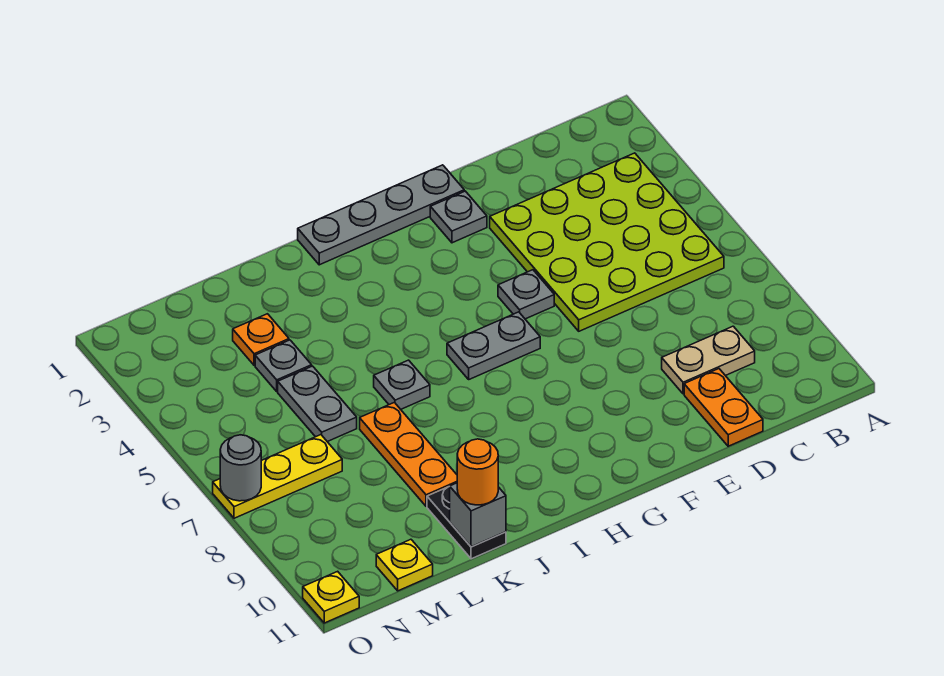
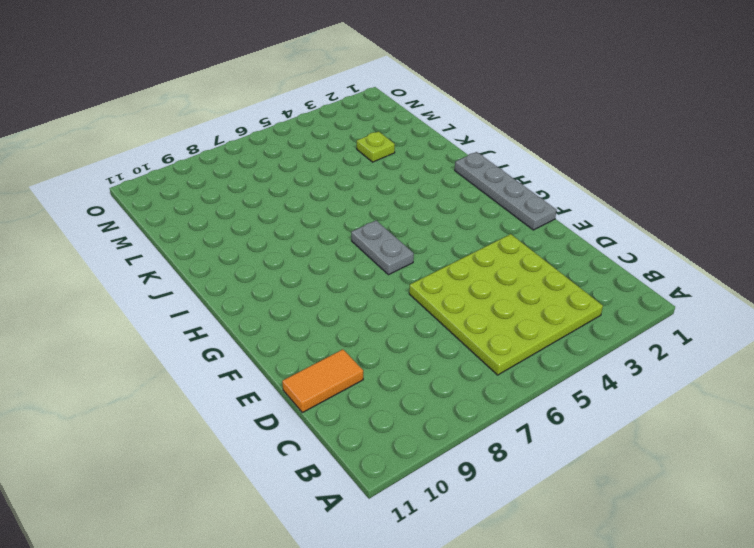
orange 1x2 tile [282,349,363,413] -> orange 1x2 plate [684,369,763,446]
lime 1x1 plate [357,131,395,162] -> orange 1x1 plate [233,314,289,365]
none -> tan 1x2 plate [662,326,755,394]
none -> grey 1x1 plate [430,191,487,243]
none -> grey 1x1 plate [498,270,554,319]

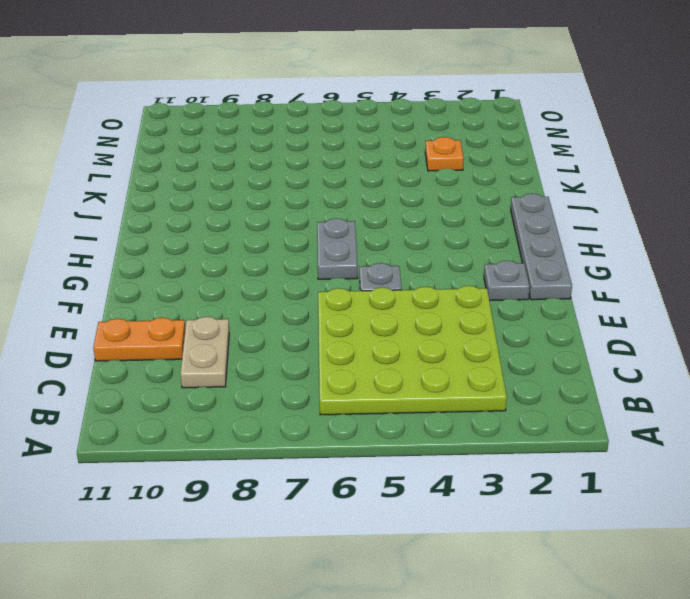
none -> grey 1x1 plate [374,360,430,409]
none -> orange 1x3 plate [360,402,457,506]
none -> black 1x2 plate [427,487,506,559]

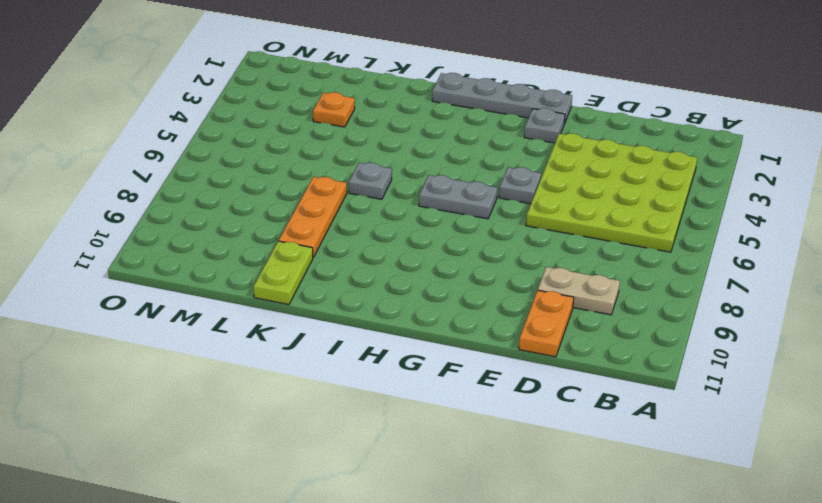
lime 1x2 plate [254,241,313,305] -> black 1x2 plate [427,487,506,559]
none -> grey 1x1 plate [255,340,312,391]
none -> grey 1x2 plate [278,366,357,442]
none -> yellow 1x3 plate [213,435,342,518]

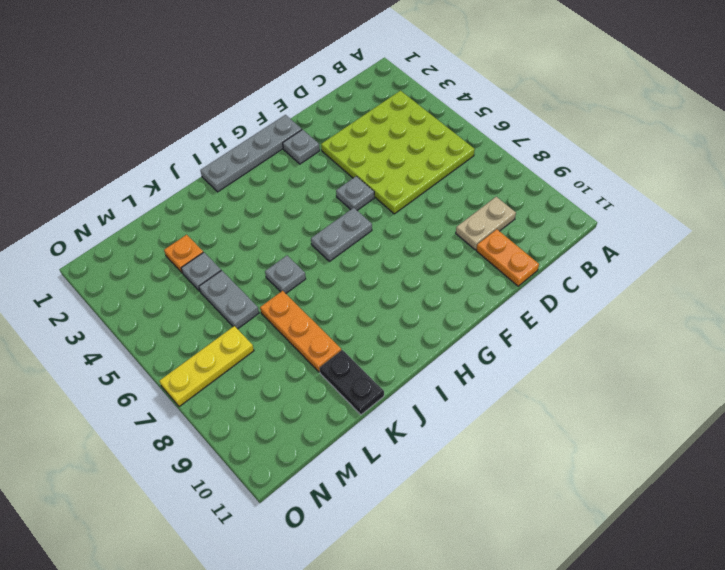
none -> yellow 1x1 plate [376,539,433,591]
none -> yellow 1x1 plate [303,571,359,623]
none -> grey 1x1 brick [450,483,506,547]

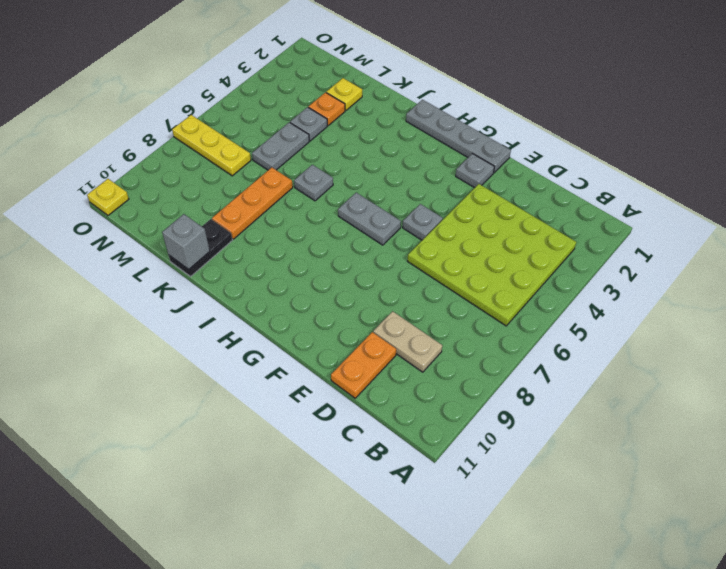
yellow 1x1 plate [326,78,362,111] -> yellow 1x1 plate moved to [376,539,433,591]
none -> grey 1x1 round brick [220,435,261,501]
none -> orange 1x1 round brick [457,439,498,505]

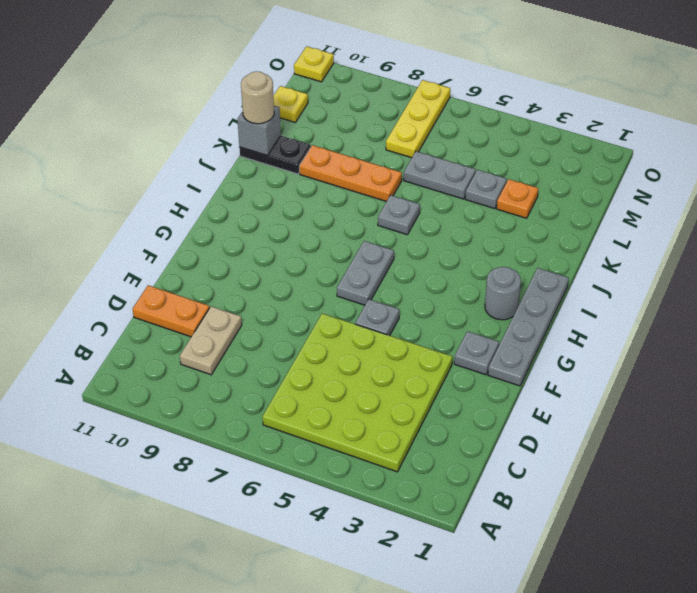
grey 1x1 round brick [485,267,521,320] -> grey 1x1 round brick moved to [220,435,261,501]
tan 1x1 round brick [241,72,274,124] -> orange 1x1 round brick [457,439,498,505]

